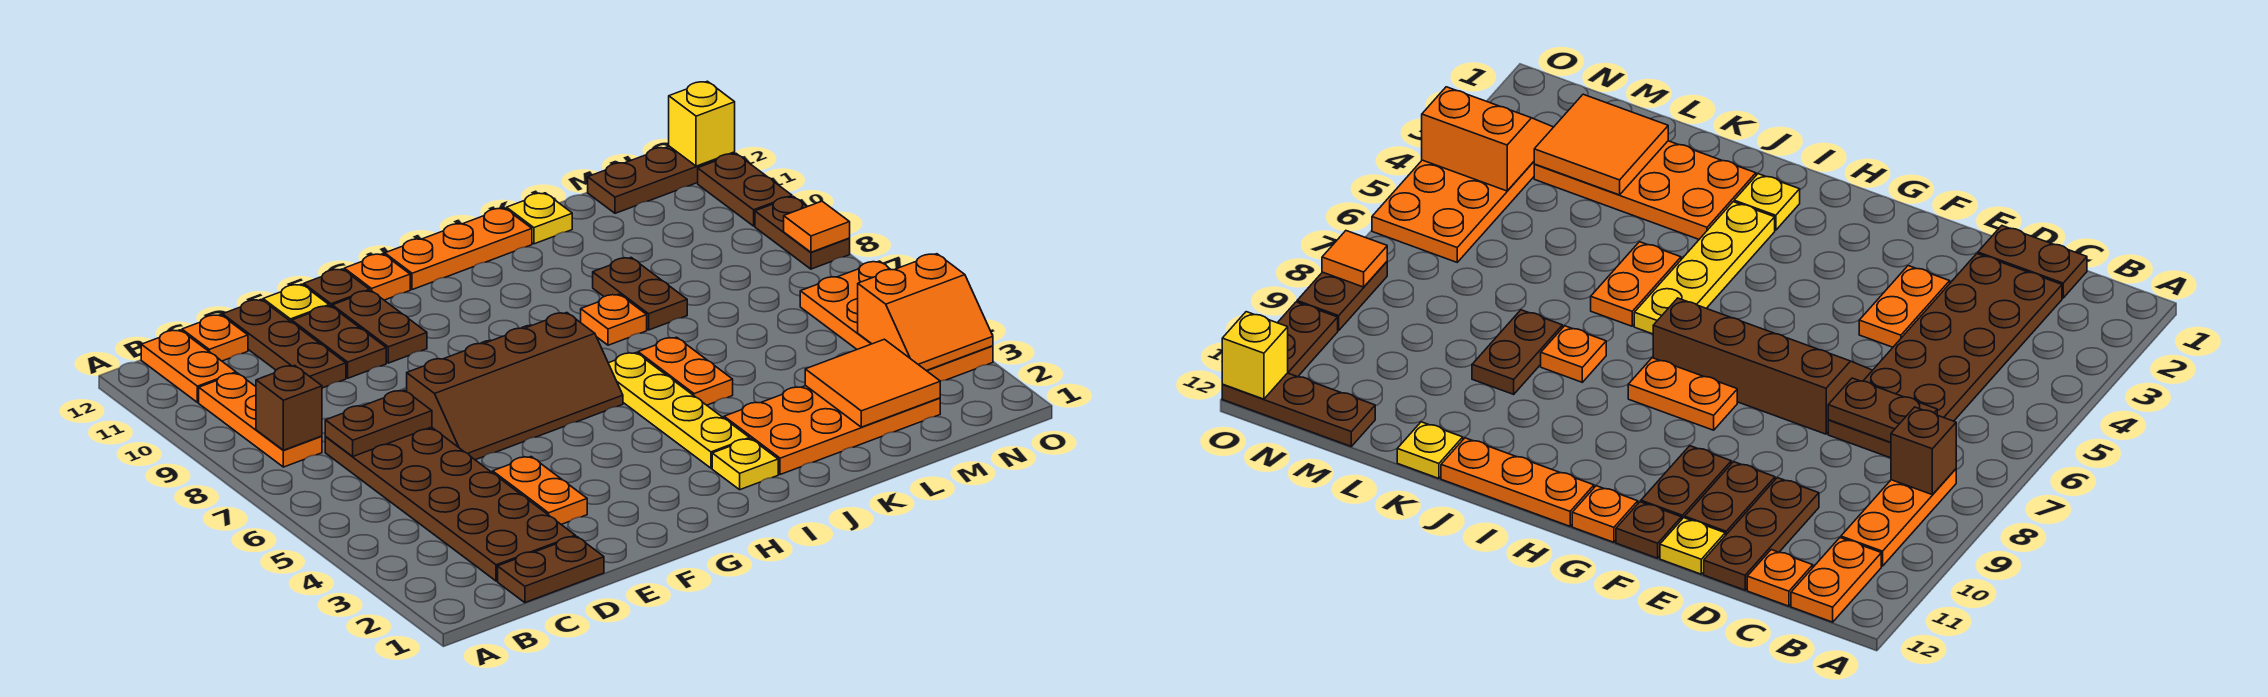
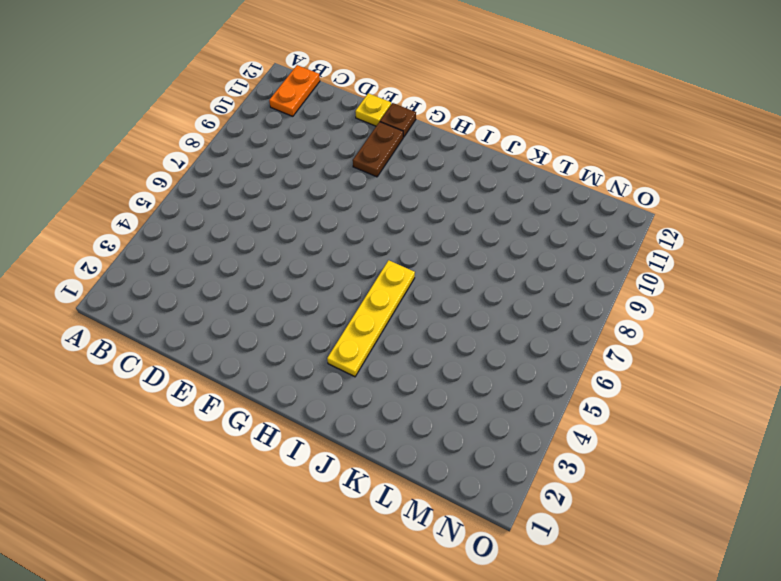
none -> orange 1x3 plate [199,373,322,467]
none -> brown 1x2 plate [498,536,604,603]
none -> brown 2x6 plate [325,427,575,581]
none -> orange 1x1 plate [182,315,248,361]

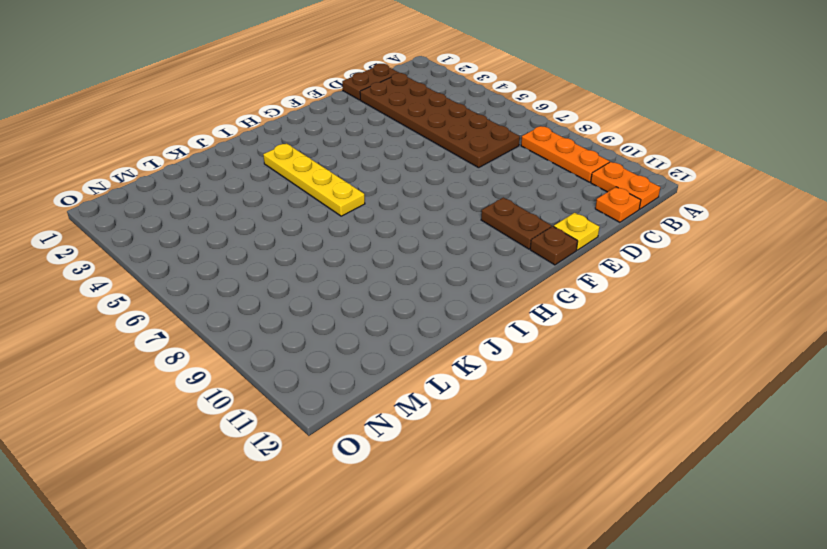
none -> brown 1x3 plate [223,300,346,388]
none -> orange 1x2 plate [493,457,587,525]
none -> brown 2x4 slope [407,313,623,460]
none -> brown 1x2 plate [292,306,386,378]

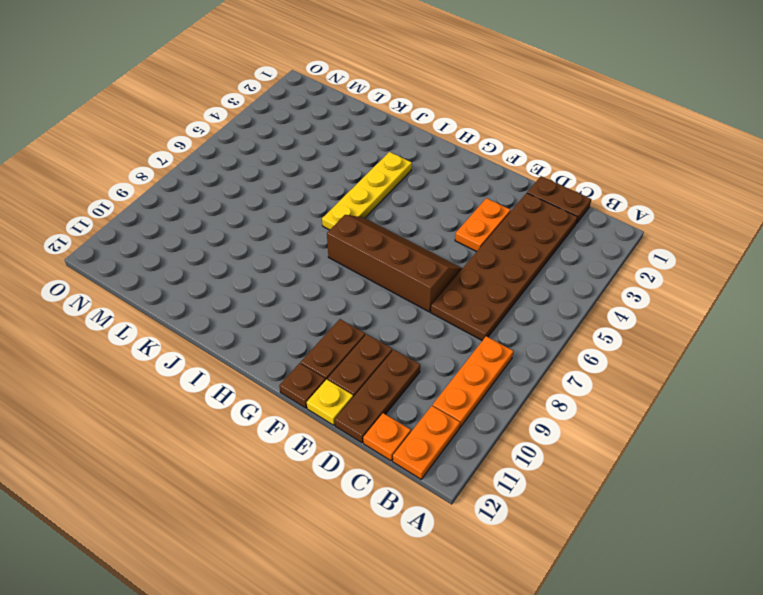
none -> orange 1x2 plate [1628,358,1737,430]
none -> orange 1x1 plate [344,254,410,300]
none -> orange 1x3 plate [385,208,532,290]
none -> yellow 1x1 plate [712,439,778,490]

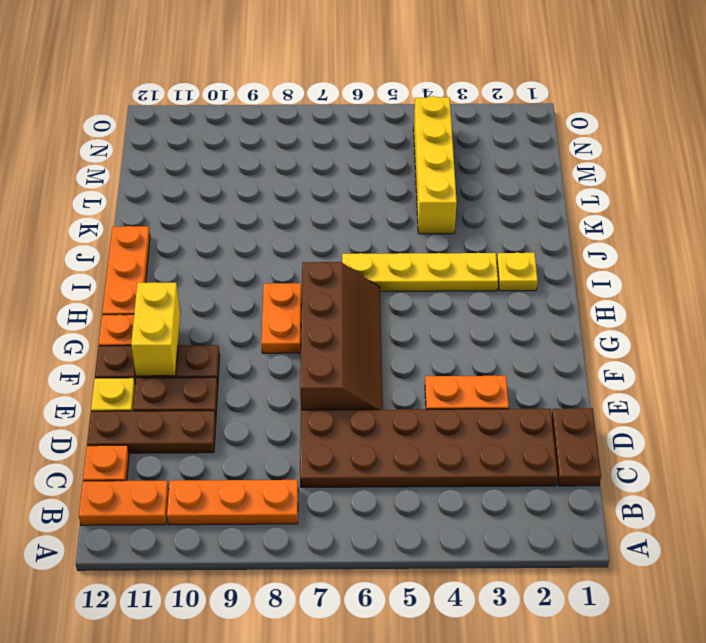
yellow 1x2 brick [131,282,180,376] -> none
yellow 1x4 brick [414,96,457,234] -> orange 2x4 plate [800,261,993,381]
none -> orange 2x4 plate [724,386,940,475]
none -> orange 1x2 plate [638,337,733,405]
none -> orange 1x1 plate [581,294,647,345]
none -> brown 1x2 plate [593,258,687,330]

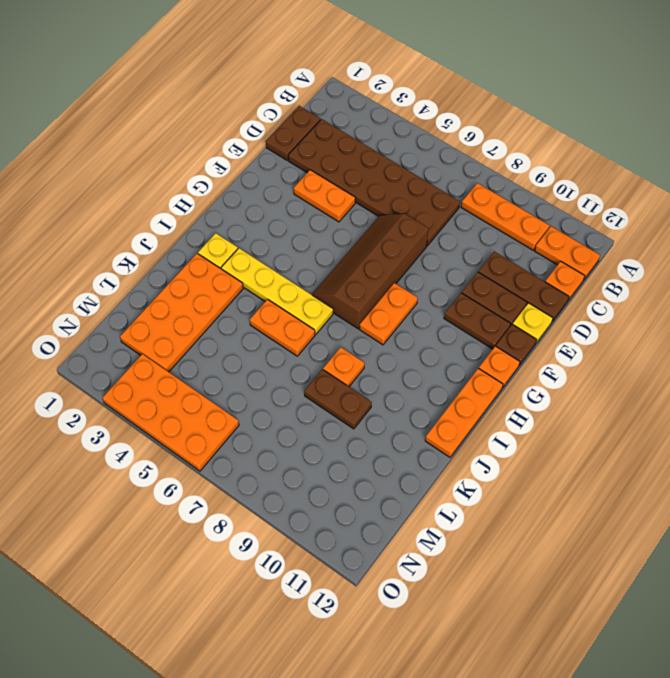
none -> yellow 1x1 plate [507,193,572,244]
none -> brown 1x3 plate [588,146,735,213]
none -> brown 1x2 plate [755,197,850,269]
none -> brown 1x2 plate [698,154,792,226]

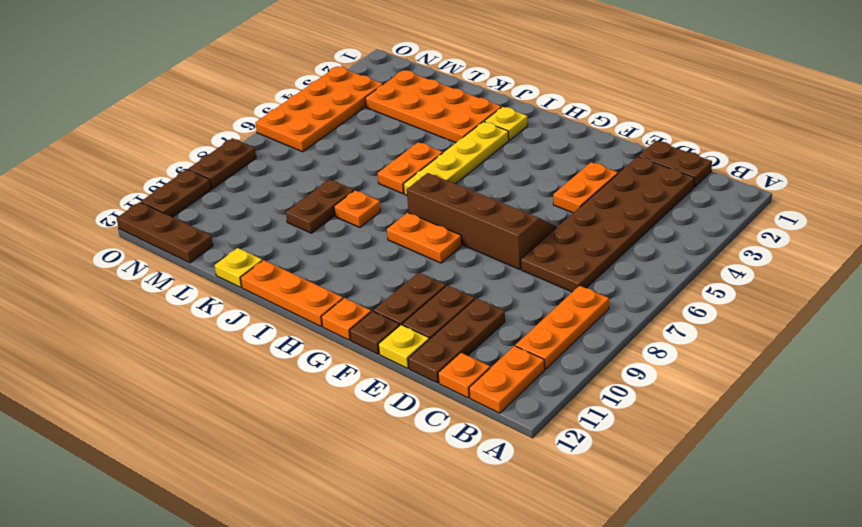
none -> brown 1x1 brick [256,365,322,450]
none -> brown 1x2 plate [325,390,432,457]
none -> orange 2x2 tile [805,339,940,427]
none -> orange 2x2 slope [858,254,993,371]

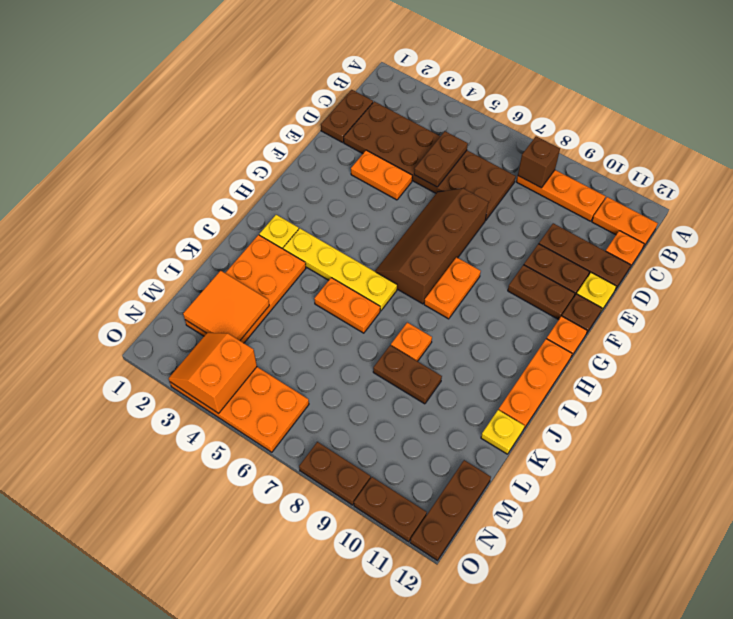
brown 1x2 plate [414,131,468,187] -> brown 1x2 plate moved to [325,390,432,457]
none -> orange 1x1 tile [784,201,850,252]
none -> yellow 1x1 brick [669,81,735,166]

